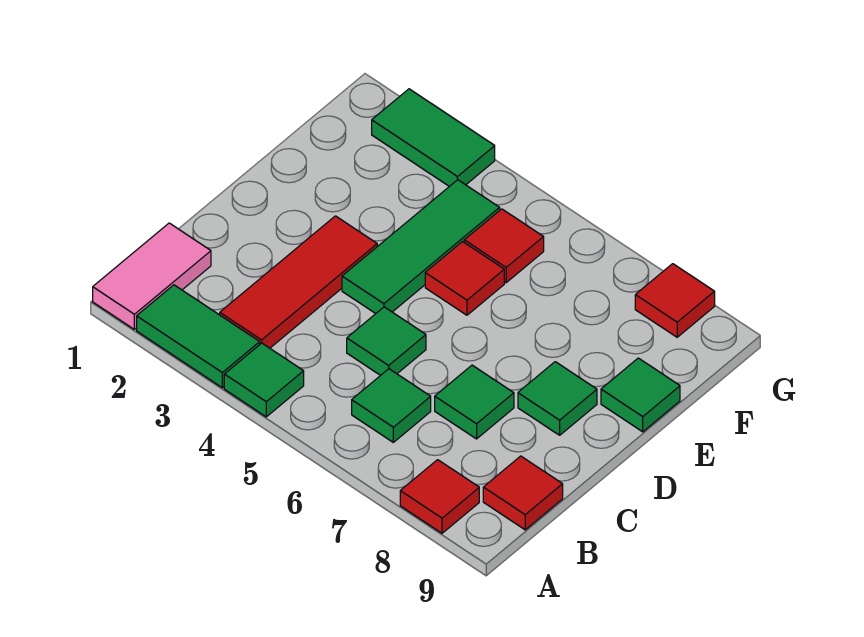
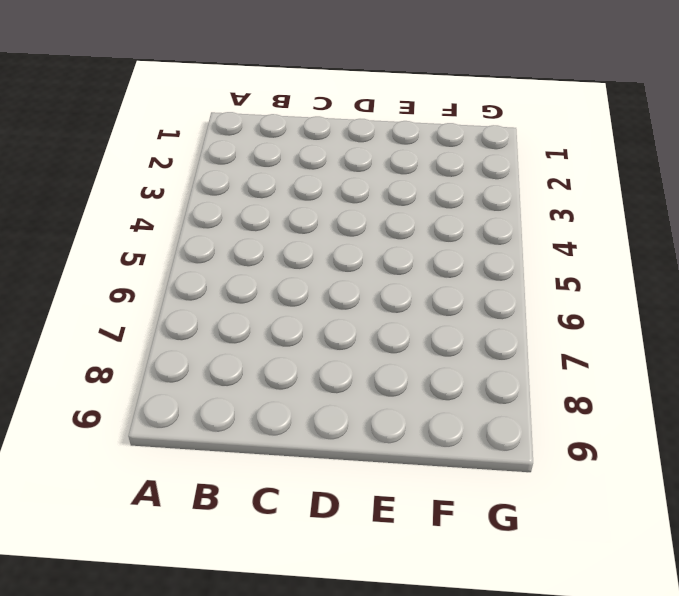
none -> pink 1x2 tile [93,223,211,329]
none -> green 1x2 tile [137,285,260,388]
none -> green 1x1 tile [224,343,304,417]

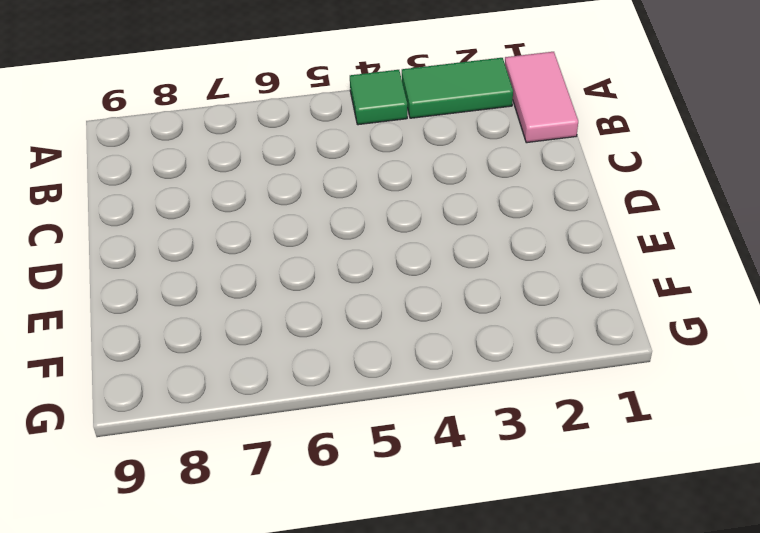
none -> red 1x1 tile [400,460,479,533]
none -> red 1x3 tile [220,216,377,348]
none -> green 1x1 tile [352,369,431,442]

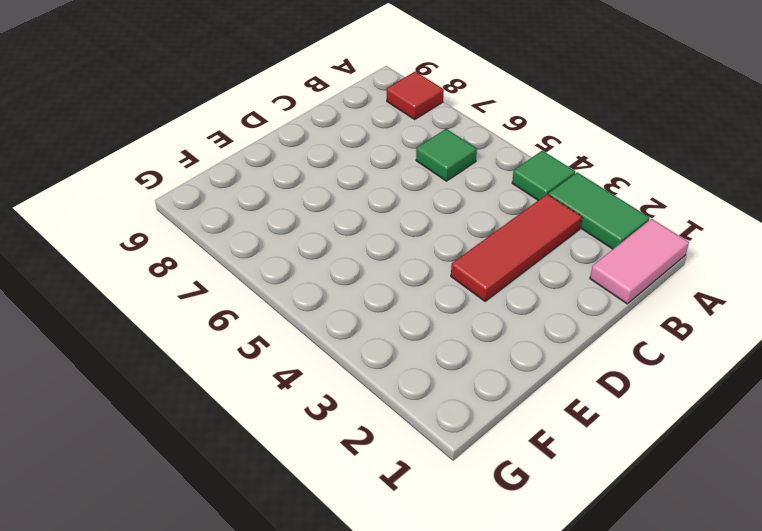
none -> red 1x1 tile [483,456,563,530]
none -> green 1x1 tile [347,307,426,375]
none -> green 1x1 tile [435,365,514,439]

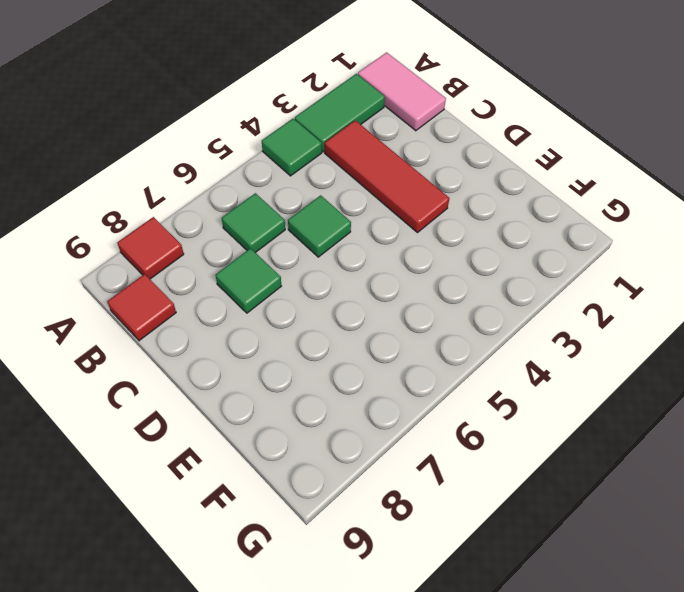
none -> green 1x3 tile [342,180,500,314]
none -> green 1x1 tile [518,362,597,435]
none -> red 1x1 tile [425,242,504,315]

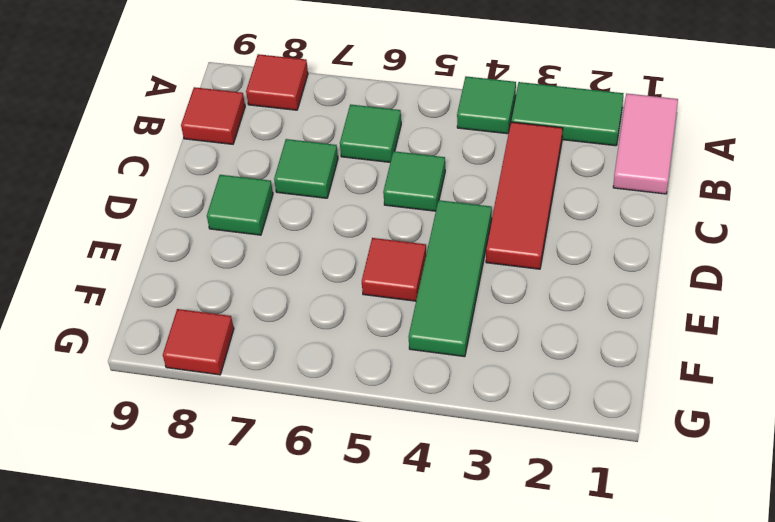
none -> green 1x1 tile [601,358,680,432]
none -> red 1x1 tile [464,209,544,283]
none -> green 1x2 tile [372,89,495,186]

